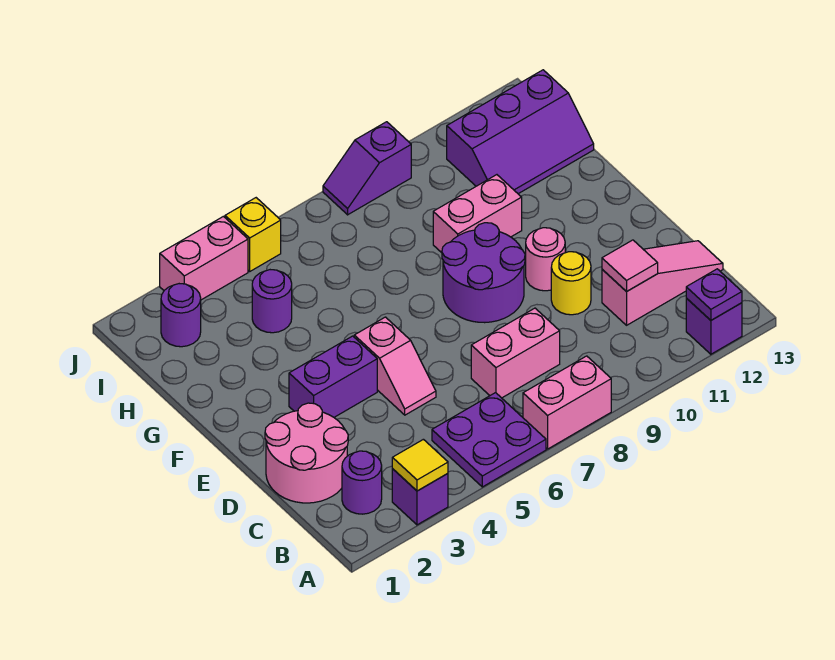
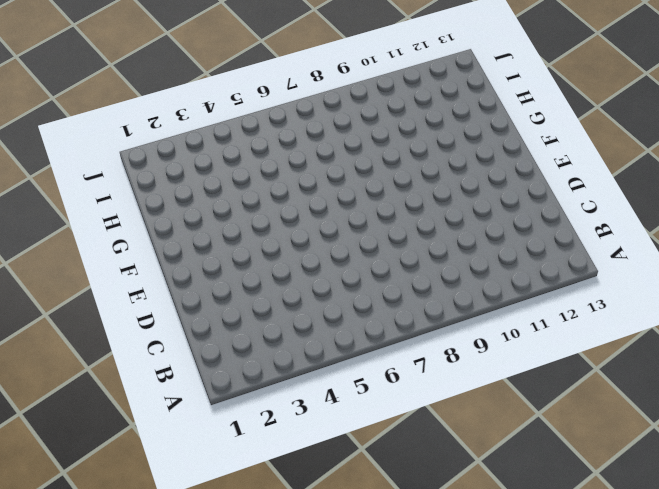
none -> purple 1x1 brick [392,469,448,525]
none -> purple 2x2 plate [432,393,546,487]
none -> pink 1x2 brick [523,356,611,449]

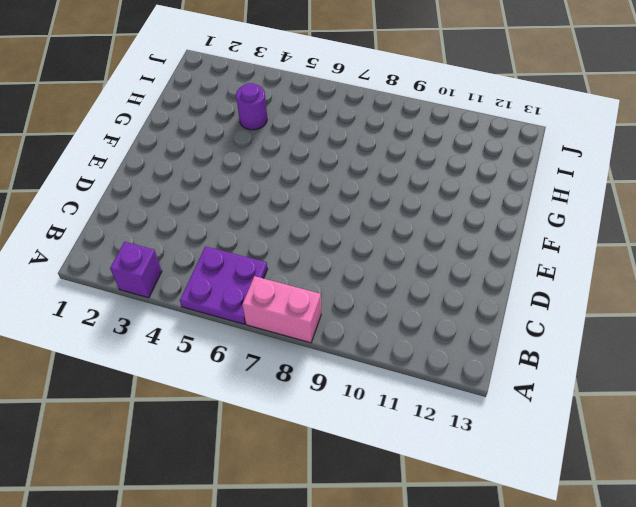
none -> purple 1x1 brick [686,298,742,354]
none -> purple 1x1 round brick [342,451,382,514]
none -> pink 2x2 round brick [265,403,348,503]

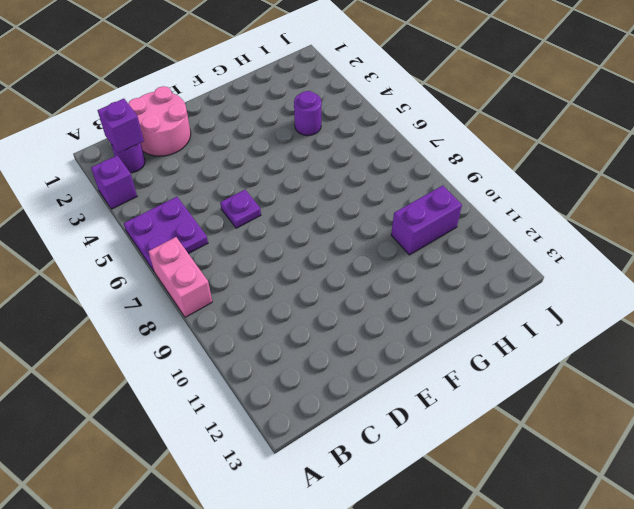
purple 1x1 brick [97,99,144,153] -> purple 1x1 brick moved to [686,298,742,354]
purple 1x1 plate [220,190,261,228] -> purple 1x1 plate moved to [686,269,742,320]
purple 1x2 brick [391,185,462,255] -> purple 1x2 brick turned to [289,336,377,417]
none -> pink 1x2 brick [471,308,560,398]
none -> pink 1x3 slope [602,241,723,325]
none -> pink 1x2 slope [354,317,436,415]

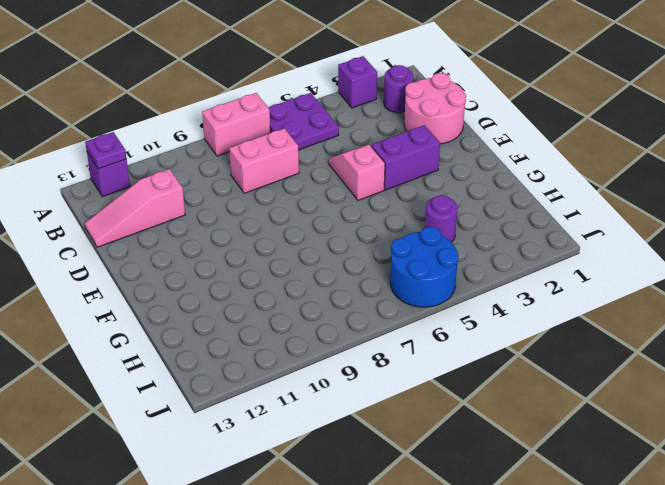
blue 2x2 round brick [390,227,459,307] -> yellow 1x1 brick [225,198,281,271]
none -> yellow 1x1 round brick [551,252,591,315]
none -> purple 2x2 round brick [442,223,525,323]
none -> pink 1x1 round brick [526,228,566,291]

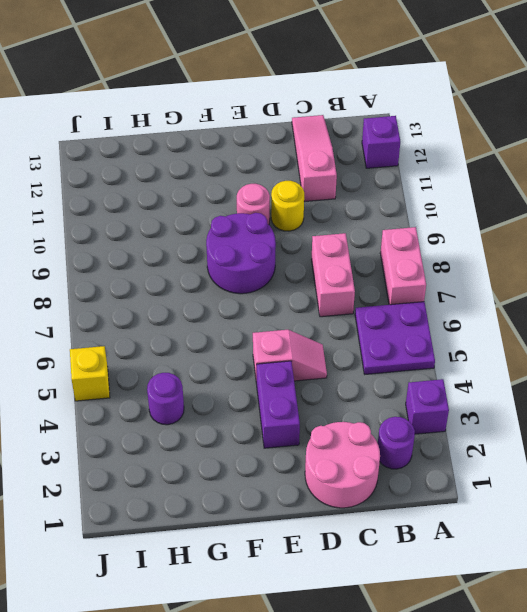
none -> pink 1x2 brick [433,175,522,253]
none -> purple 2x3 slope [447,70,594,194]
none -> purple 1x1 round brick [161,284,201,347]

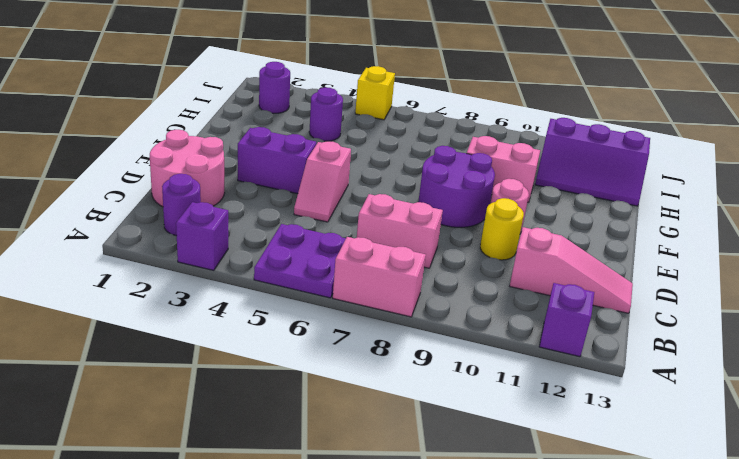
none -> pink 1x2 brick [160,216,248,300]
none -> purple 1x2 slope [323,122,411,215]
none -> yellow 1x1 tile [392,439,448,491]

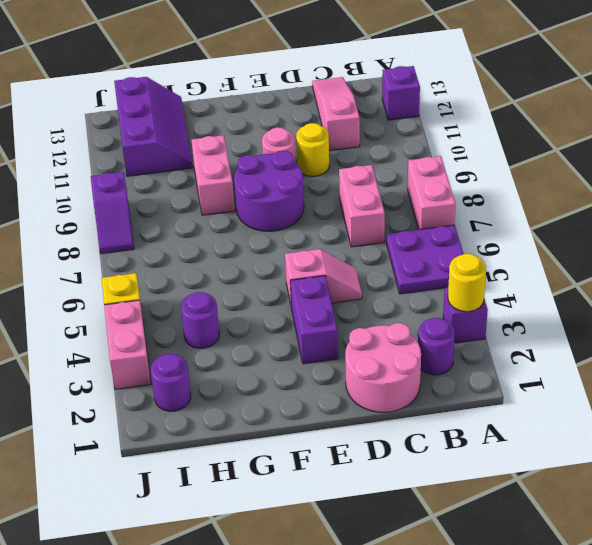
yellow 1x1 round brick [448,254,486,312] -> yellow 1x1 tile [392,439,448,491]
none -> purple 1x1 plate [686,269,742,320]
none -> pink 1x1 tile [602,240,658,292]

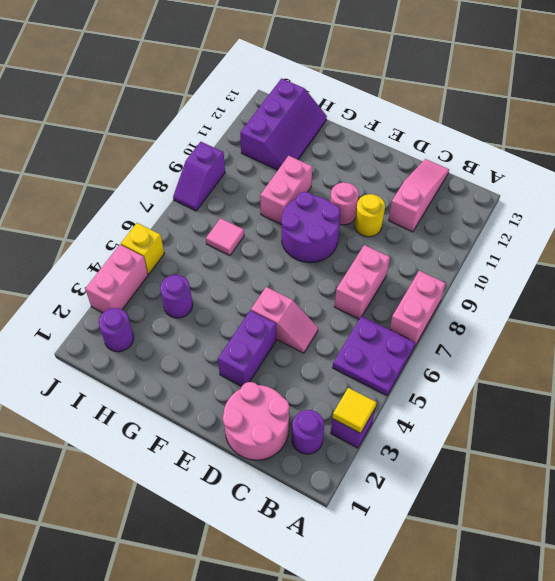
pink 1x1 tile [206,218,244,256] -> pink 1x1 tile moved to [602,240,658,292]
none -> purple 1x1 brick [686,298,742,354]
none -> purple 1x1 plate [686,269,742,320]

